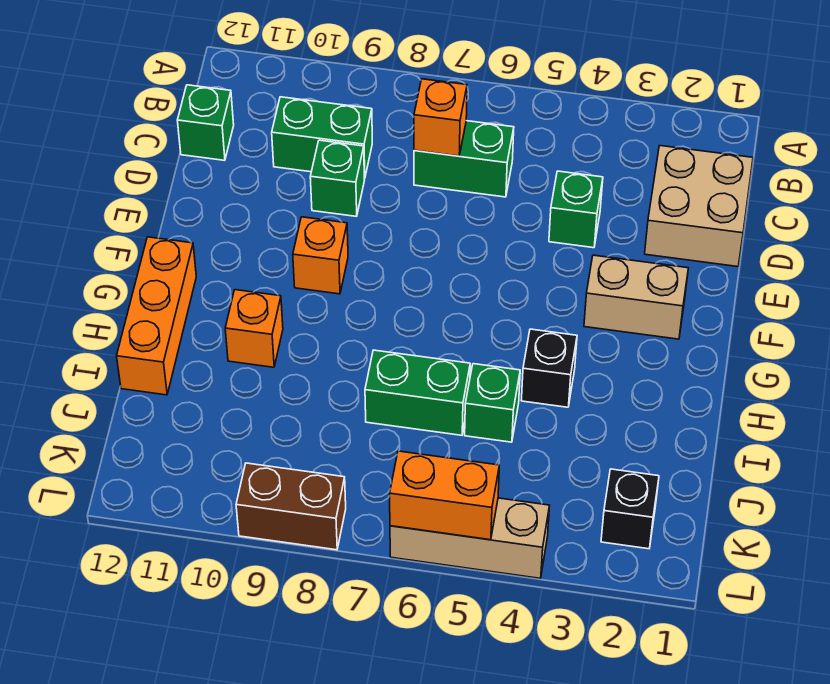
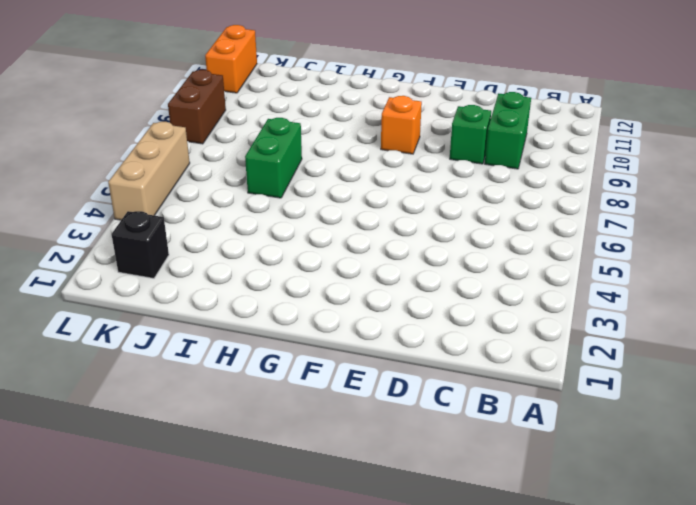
orange 1x2 brick [205,25,257,93] -> orange 1x2 brick moved to [390,451,499,540]
none -> tan 2x2 brick [645,146,753,267]
none -> green 1x2 brick [414,121,514,197]
none -> green 1x1 brick [177,85,234,160]

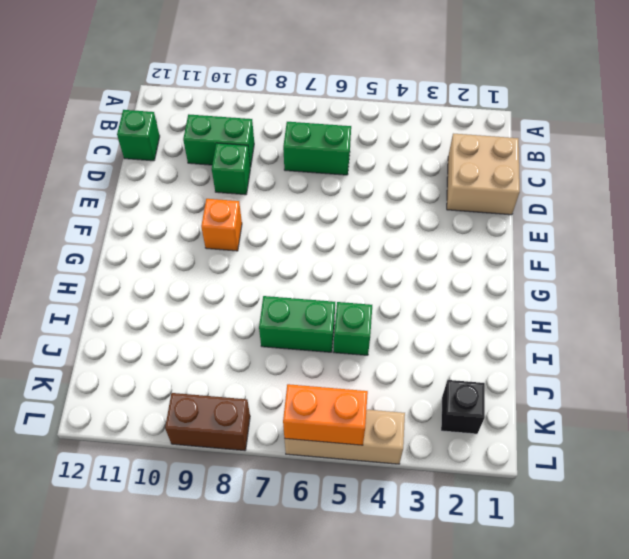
none -> green 1x1 brick [549,171,603,248]
none -> tan 1x2 brick [584,255,688,339]
none -> orange 1x3 brick [117,237,196,395]

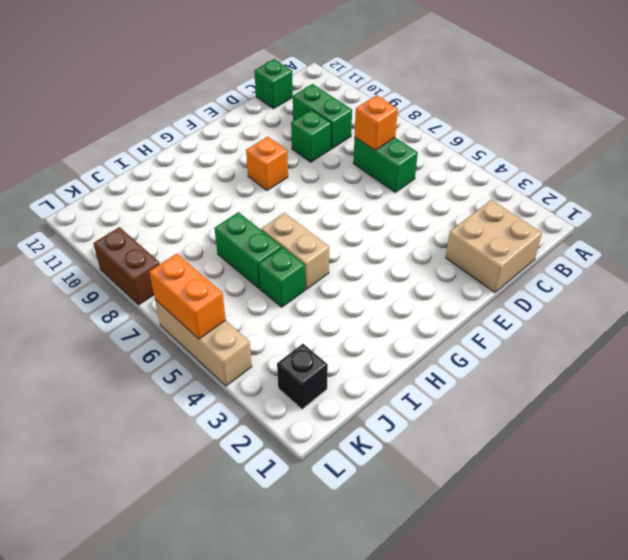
tan 1x2 brick [261,213,329,289] -> tan 1x2 brick moved to [584,255,688,339]
none -> green 1x1 brick [549,171,603,248]
none -> orange 1x3 brick [117,237,196,395]
none -> black 1x1 brick [521,329,577,407]

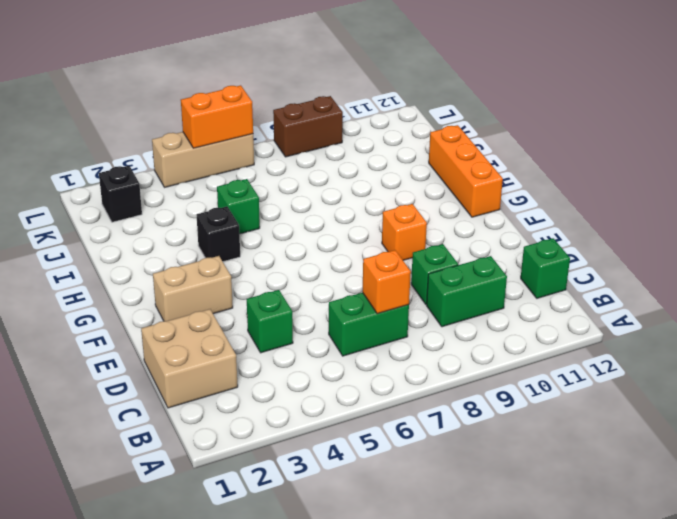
none -> orange 1x1 brick [225,290,283,367]
none -> green 1x2 brick [365,350,470,435]

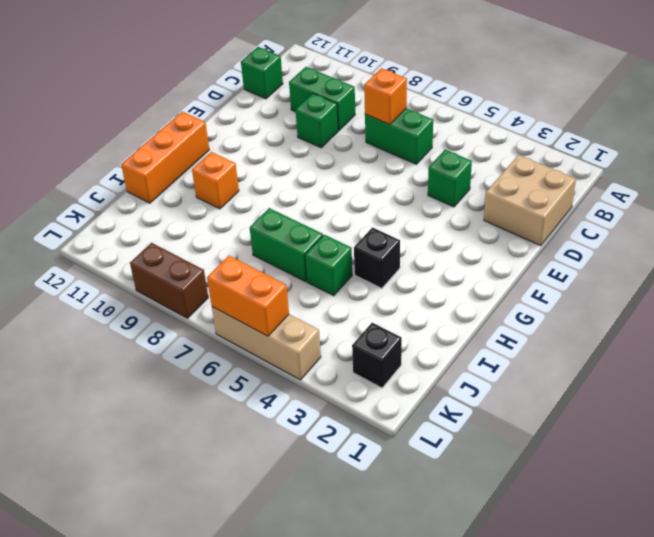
none -> tan 1x2 brick [584,255,688,339]
none -> orange 1x1 brick [293,217,348,294]

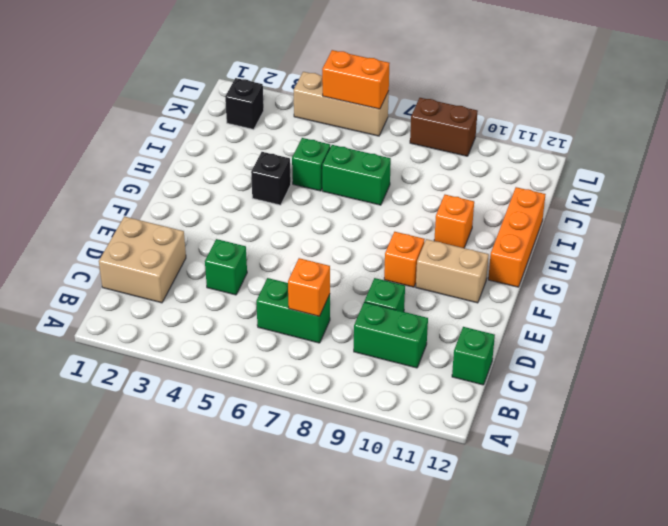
tan 1x2 brick [416,239,489,303] -> tan 1x2 brick moved to [584,255,688,339]

